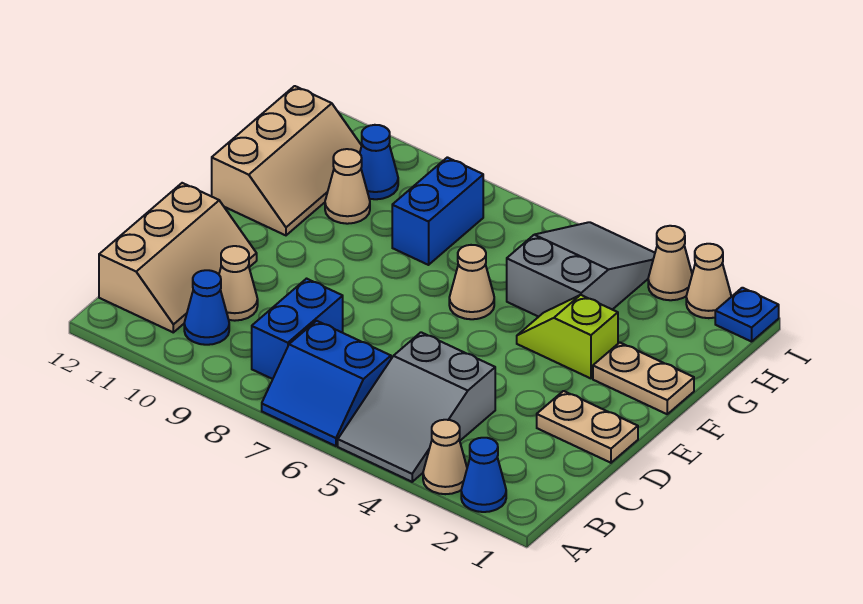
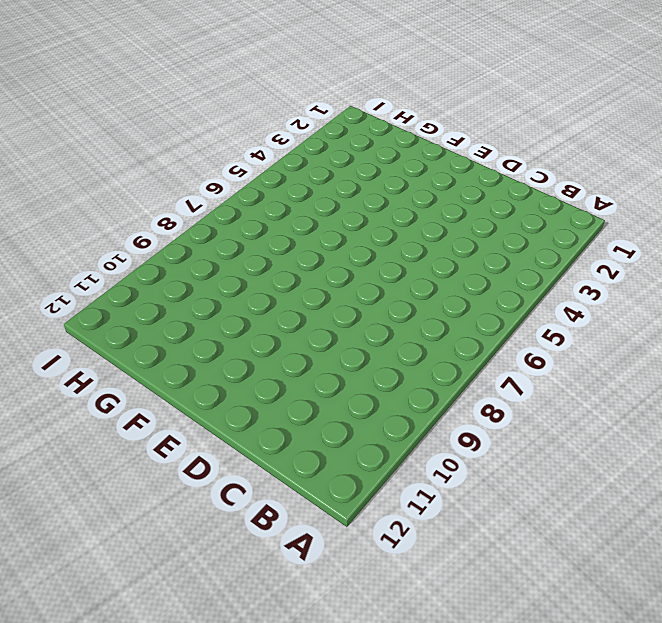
none -> blue 1x1 cone [461,438,506,512]
none -> tan 1x1 cone [423,420,467,494]
none -> grey 2x3 slope [338,332,495,482]

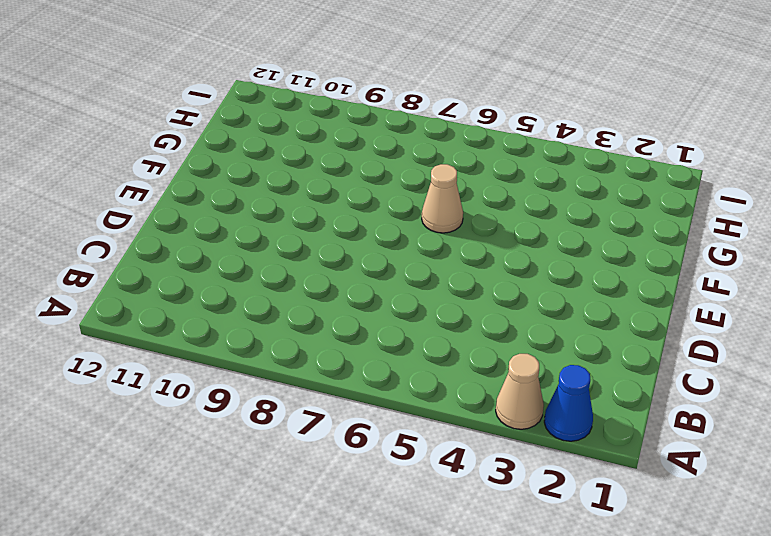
none -> grey 2x3 slope [338,332,495,482]
none -> blue 2x2 slope [262,321,391,446]
none -> blue 1x2 brick [252,279,343,379]

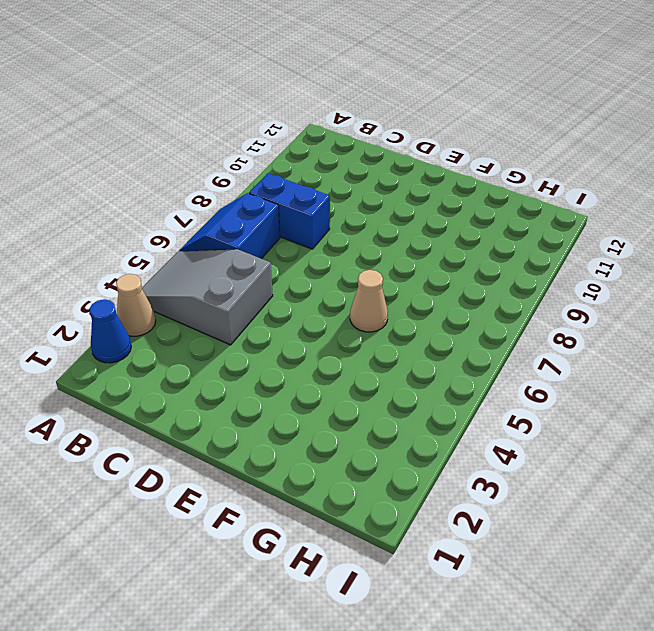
none -> blue 1x1 cone [184,270,229,345]
none -> tan 2x3 slope [99,183,257,332]
none -> tan 1x1 cone [219,246,258,321]

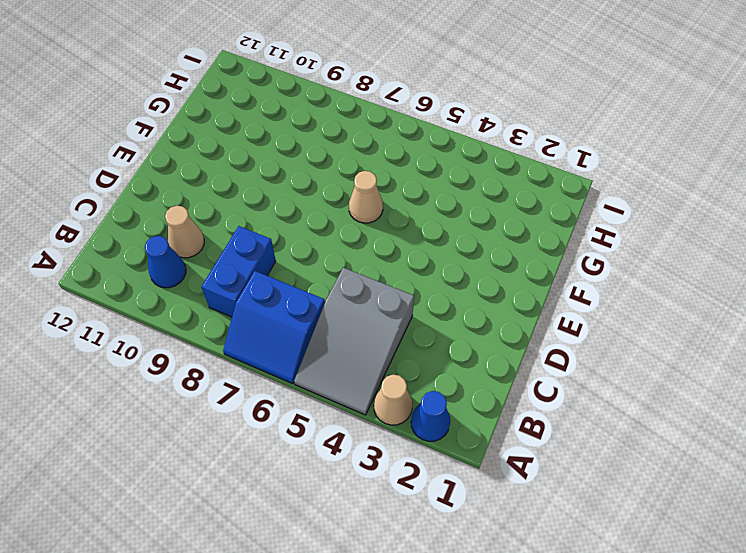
none -> tan 2x3 slope [99,183,257,332]
none -> tan 1x2 plate [537,391,638,463]
none -> tan 1x2 plate [593,343,694,414]

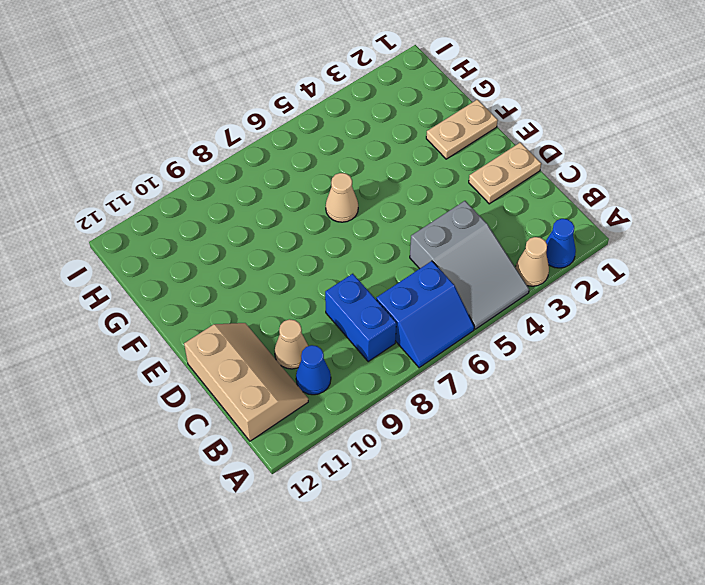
none -> lime 1x2 slope [517,295,618,378]
none -> tan 2x3 slope [212,86,362,235]
none -> grey 2x3 slope [507,222,655,317]

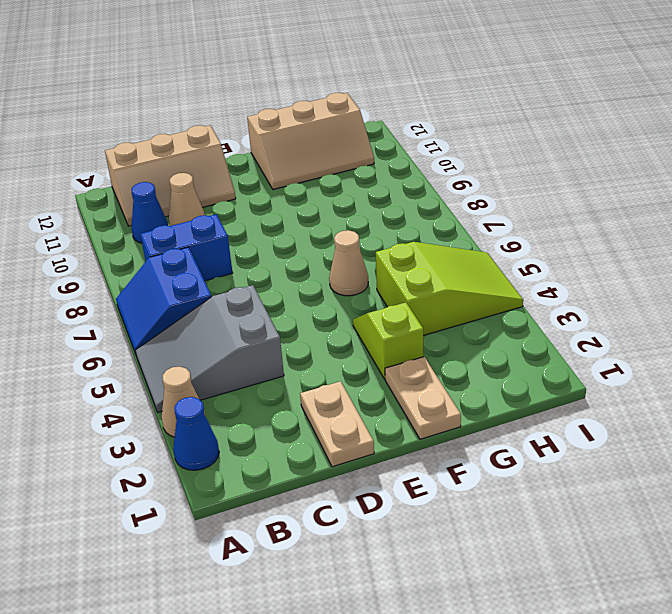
lime 2x3 slope [376,242,523,335] -> grey 2x3 slope [507,222,655,317]
none -> blue 1x2 brick [392,157,483,265]
none -> tan 1x1 cone [325,149,370,224]
none -> blue 1x1 cone [360,125,398,199]

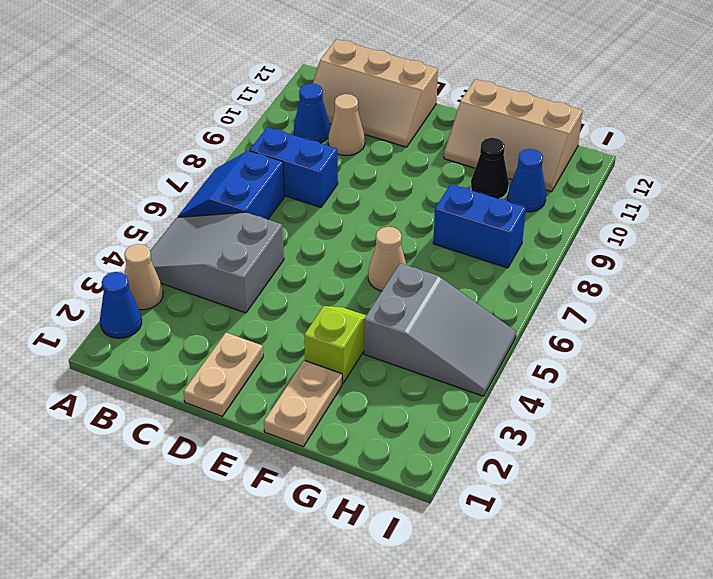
black 1x1 cone [471,138,509,199] -> tan 1x1 cone [325,149,370,224]
none -> blue 1x1 plate [715,288,779,342]
none -> tan 1x1 cone [686,244,731,318]
none -> tan 1x1 cone [648,226,692,300]

